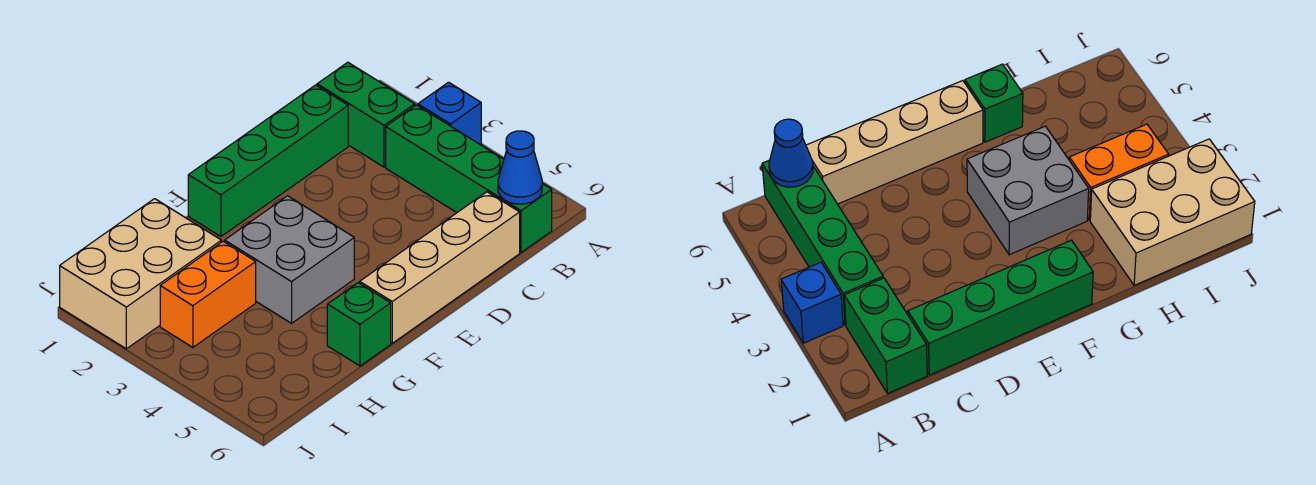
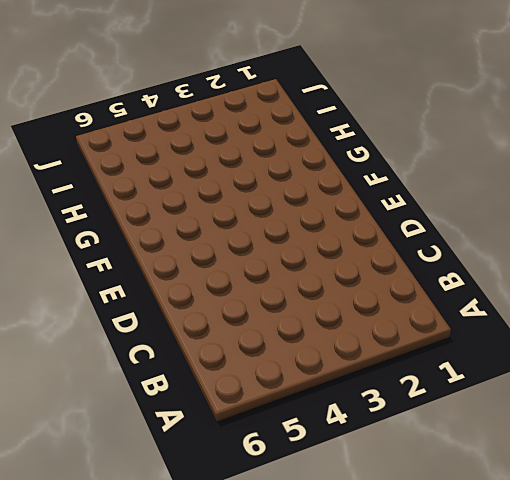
none -> blue 1x1 brick [418,82,481,145]
none -> green 1x2 brick [317,62,415,167]

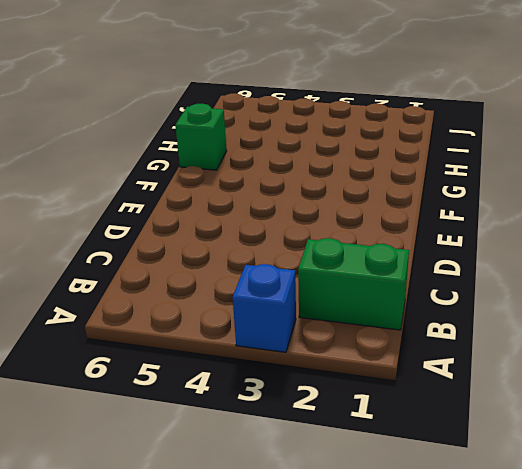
none -> green 1x4 brick [386,105,552,252]
none -> green 1x4 brick [188,85,348,237]

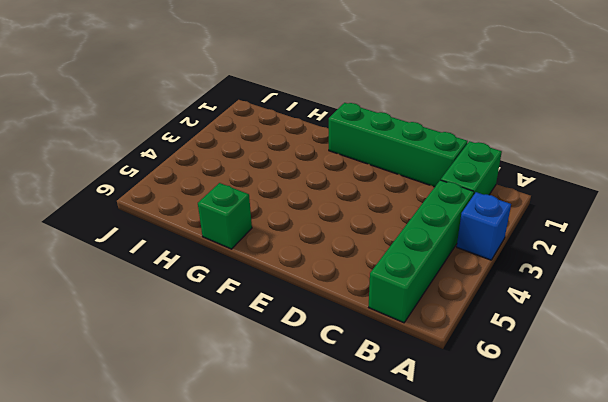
none -> tan 1x4 brick [360,192,520,343]
none -> grey 2x2 brick [225,196,354,323]

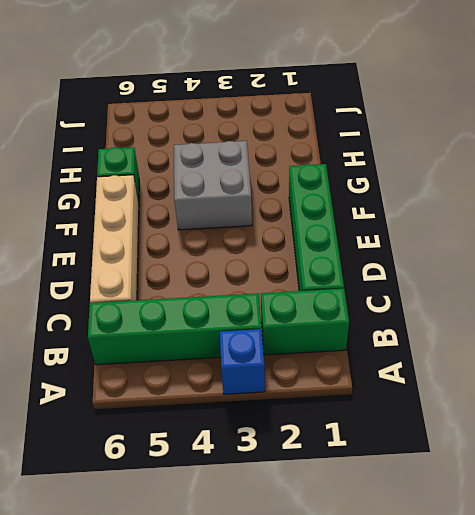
none -> tan 2x3 brick [60,199,221,349]
none -> orange 1x2 brick [160,241,256,347]

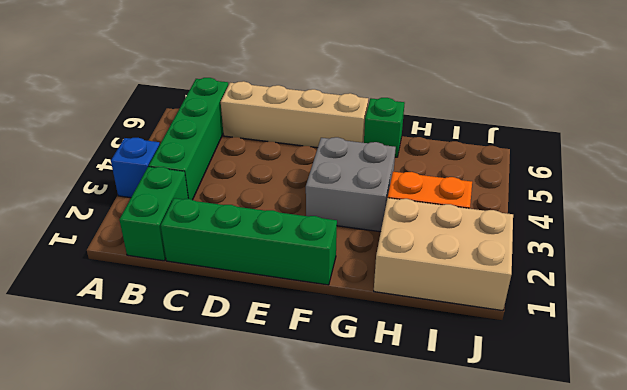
none -> blue 1x1 cone [498,131,542,204]

